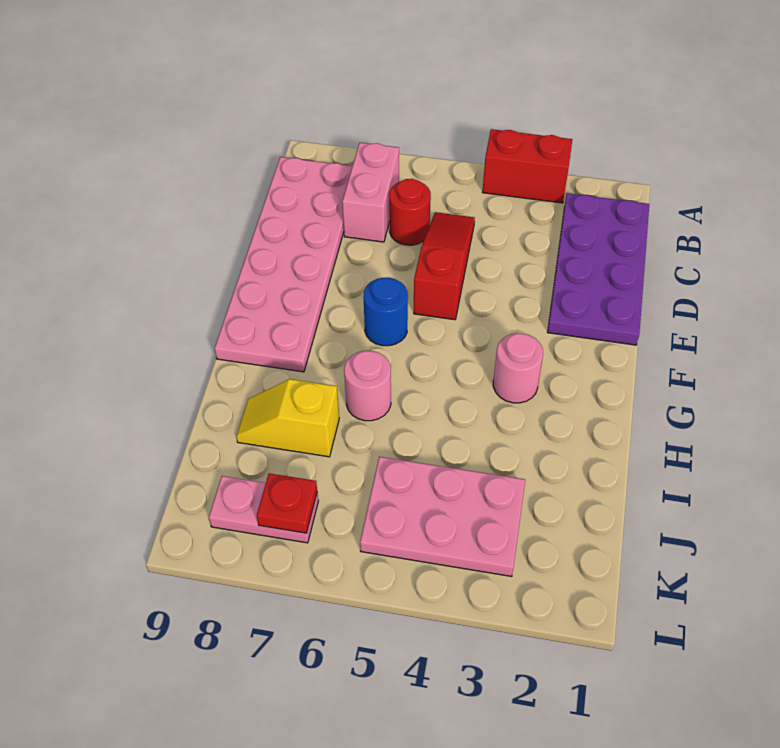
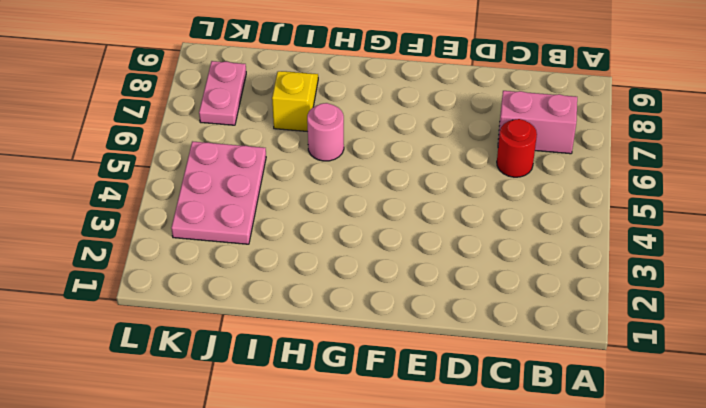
none -> red 1x2 brick [483,129,573,203]
none -> purple 2x4 plate [548,193,649,345]
none -> pink 2x6 plate [215,157,352,372]

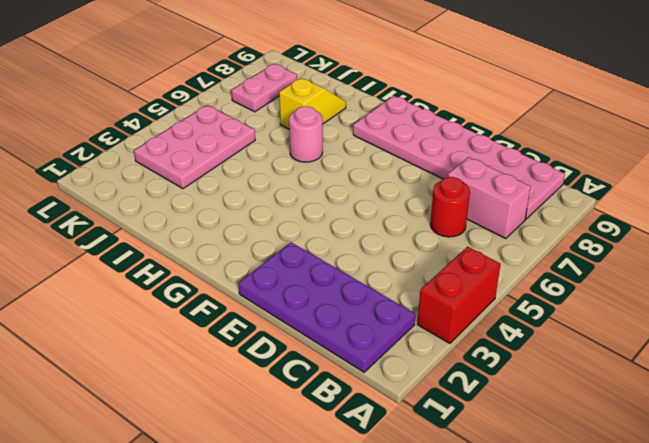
none -> red 1x3 slope [414,212,475,320]
none -> blue 1x1 round brick [363,278,408,346]
none -> pink 1x1 round brick [493,333,543,403]

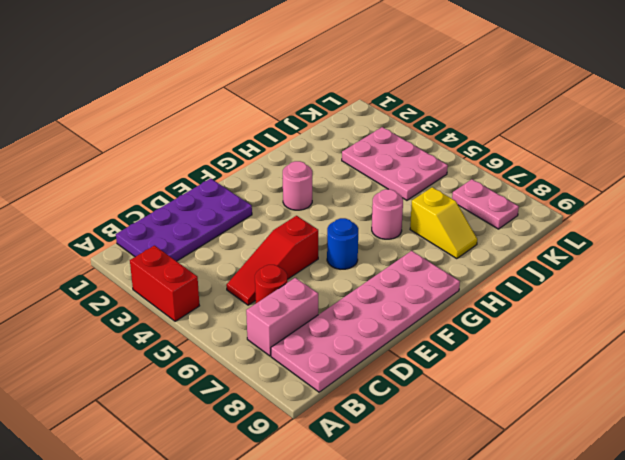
none -> red 1x1 plate [257,473,317,533]

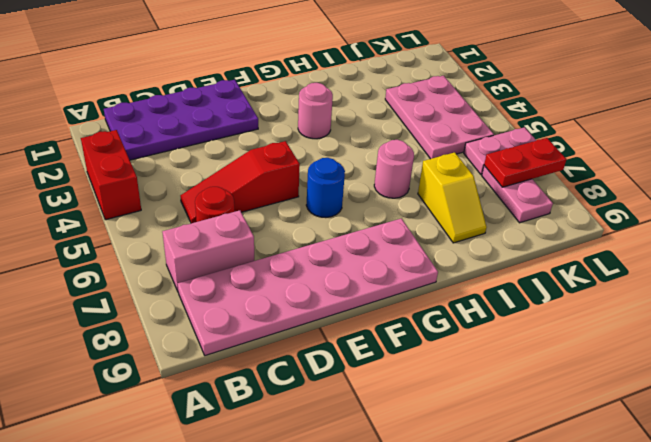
pink 1x2 plate [464,127,536,175] -> none
red 1x2 plate [484,138,566,187] -> red 1x1 plate [257,473,317,533]

